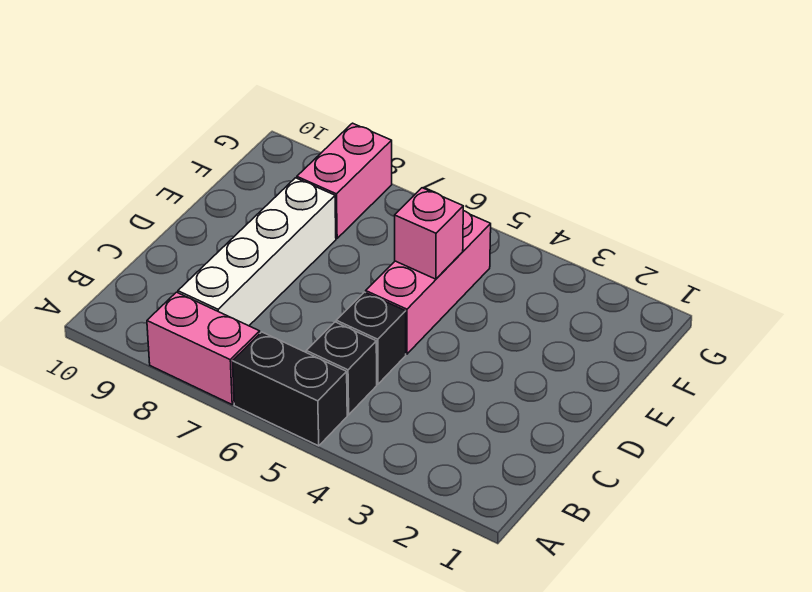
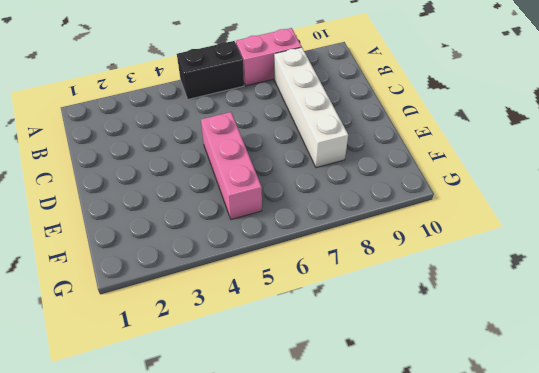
none -> black 1x1 brick [306,322,377,415]
none -> black 1x1 brick [336,292,406,384]

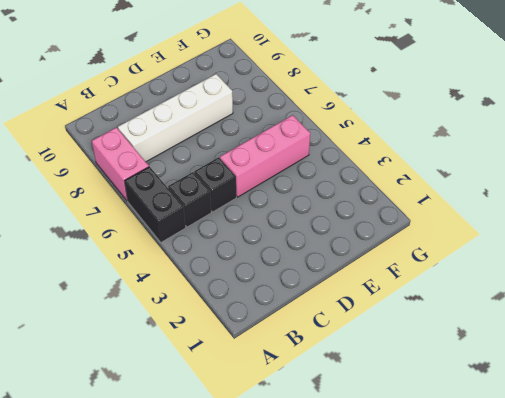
none -> pink 1x2 brick [297,123,392,238]
none -> pink 1x1 brick [395,188,463,279]

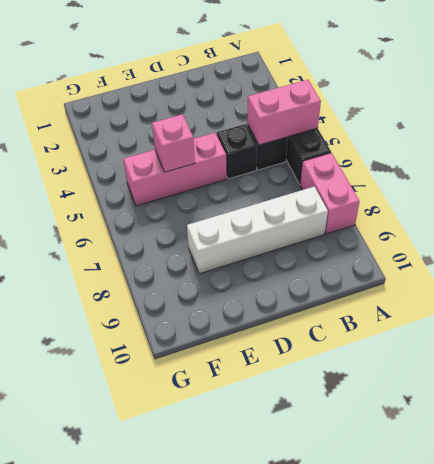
pink 1x2 brick [247,80,321,145] -> pink 1x2 brick moved to [297,123,392,238]

